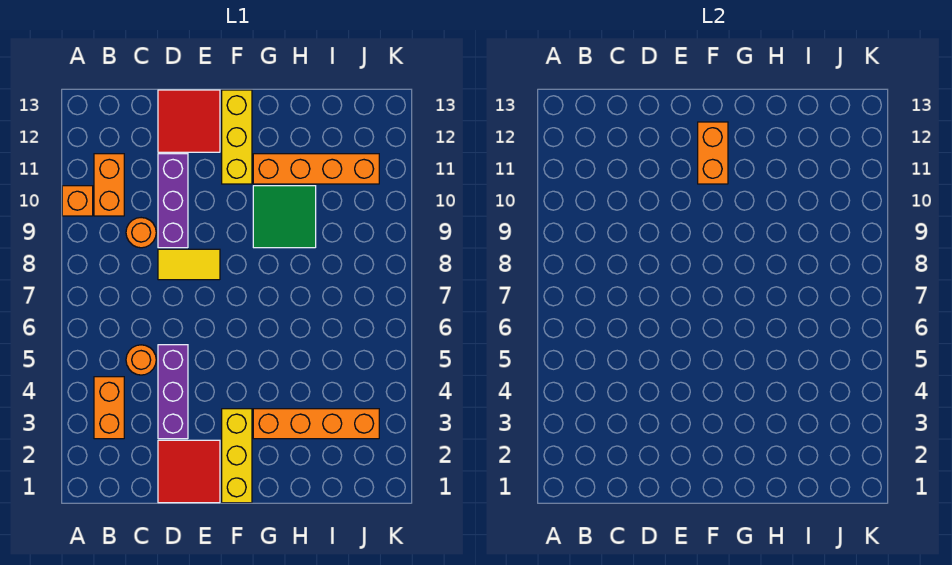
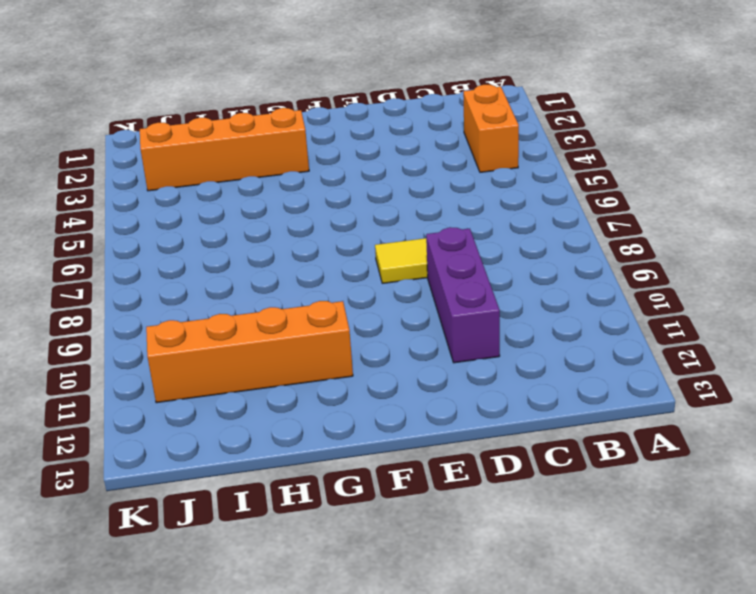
none -> orange 1x1 brick [62,186,93,216]
none -> orange 1x2 brick [94,154,124,216]
none -> orange 1x1 round brick [126,345,156,375]

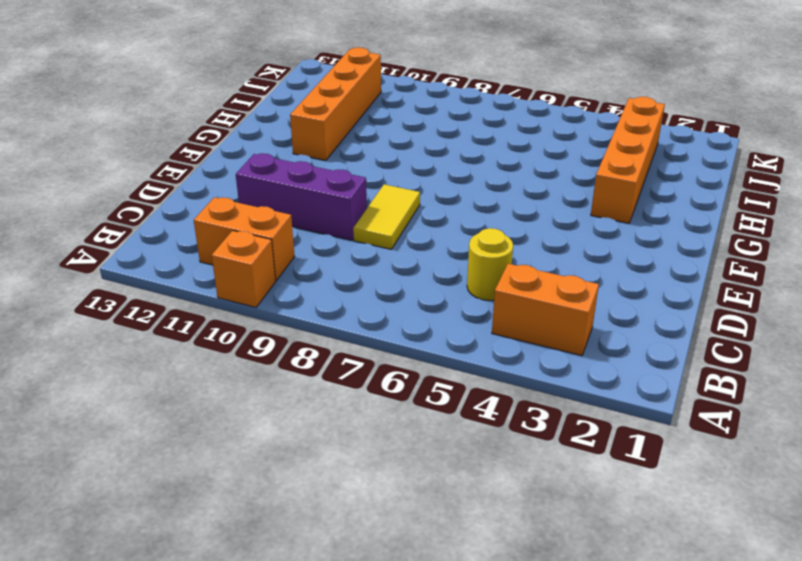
yellow 1x1 round brick [467,228,513,300] -> orange 1x1 round brick [126,345,156,375]
none -> orange 1x1 round brick [126,218,156,248]
none -> red 2x2 tile [158,440,220,503]
none -> purple 1x3 brick [158,345,188,439]

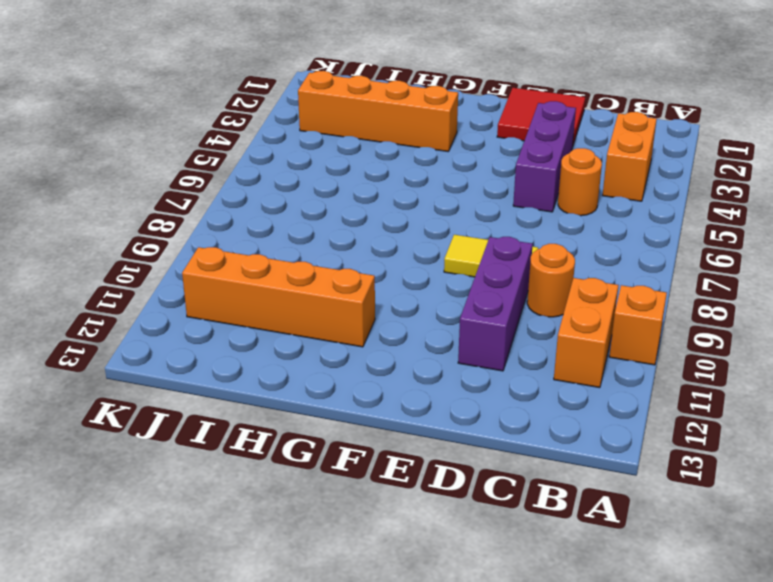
none -> red 2x2 tile [158,90,220,152]
none -> yellow 1x3 brick [222,409,252,503]
none -> yellow 1x3 brick [222,90,252,184]

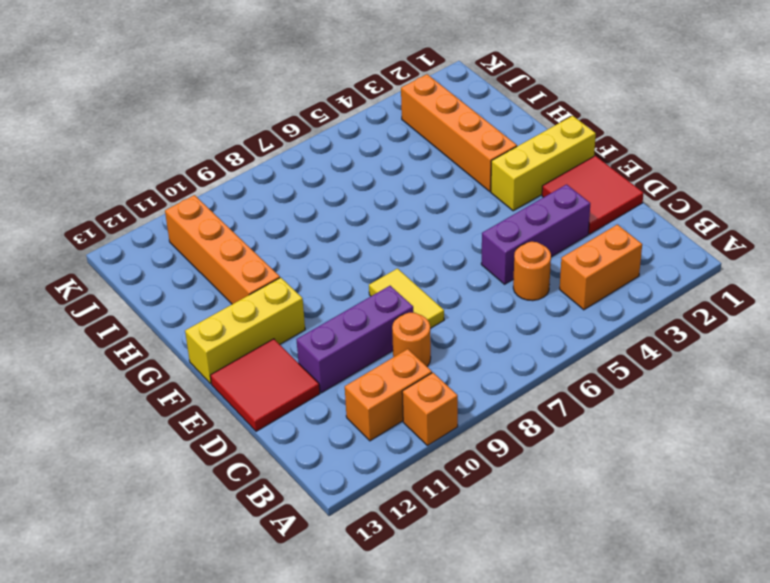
none -> green 2x2 tile [253,186,316,248]
none -> orange 1x2 brick [698,122,728,184]

